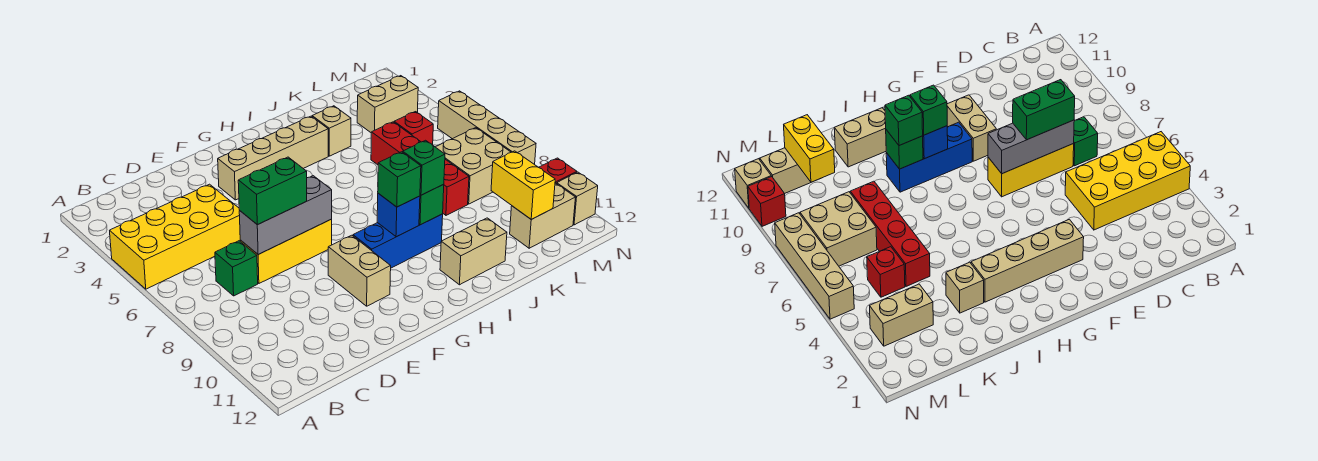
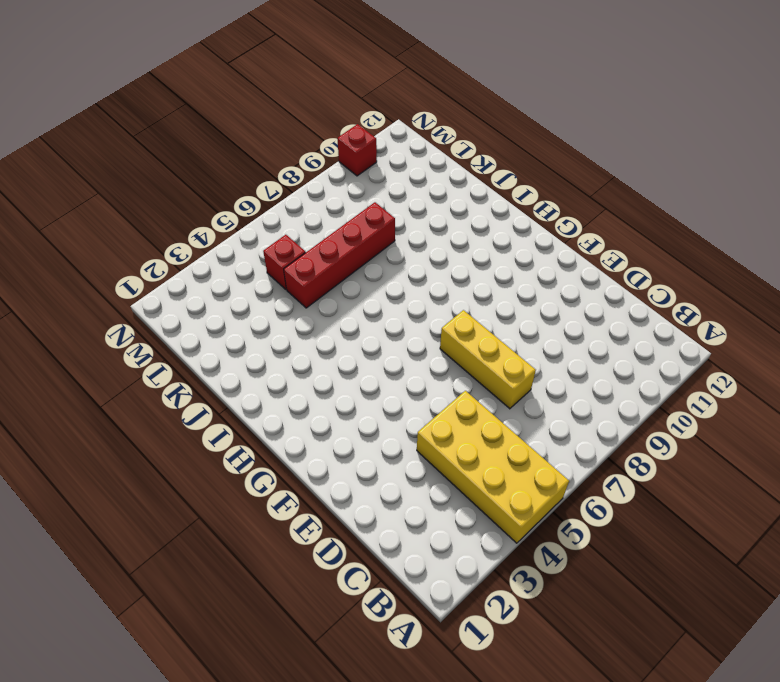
none -> green 1x1 brick [215,241,258,296]
none -> tan 1x4 brick [218,116,328,200]
none -> tan 1x2 brick [328,235,391,306]

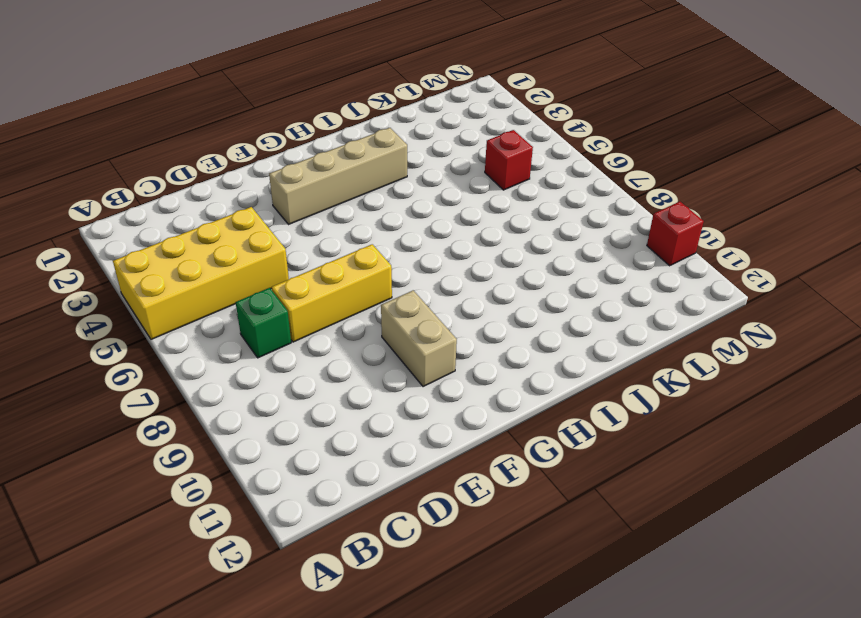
none -> blue 1x3 brick [353,214,443,268]
none -> tan 1x2 brick [440,218,507,285]
none -> tan 1x1 brick [312,106,351,156]

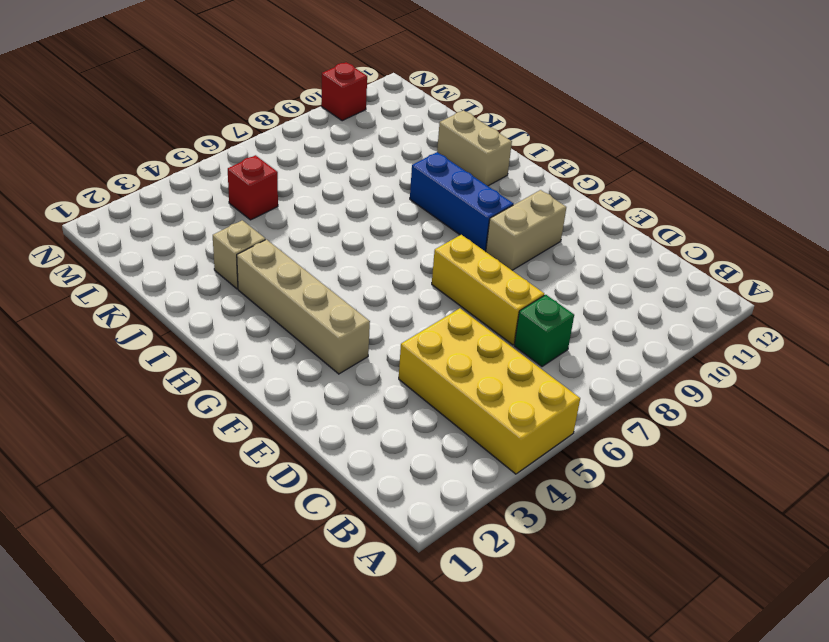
none -> red 1x4 brick [371,122,469,215]
none -> tan 1x2 brick [357,76,418,132]
none -> tan 2x2 brick [436,128,511,204]

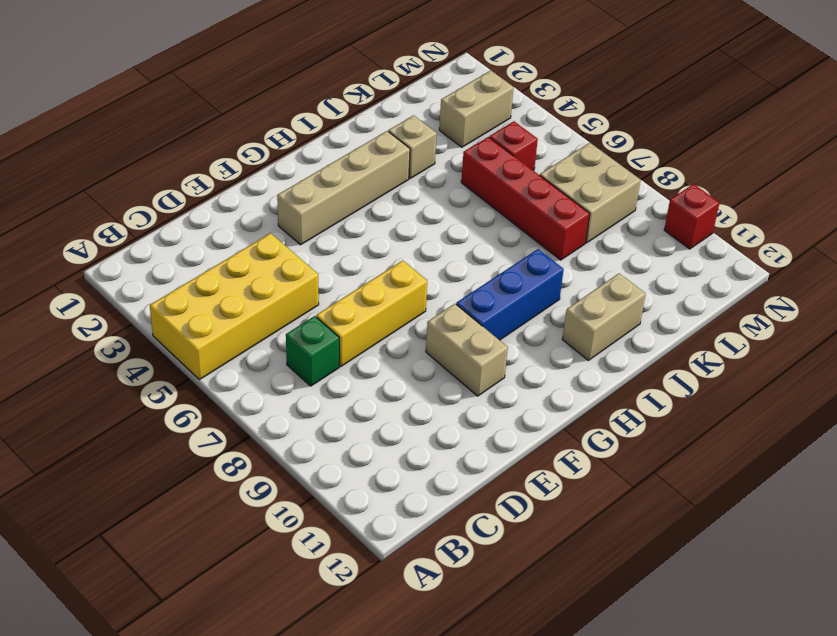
none -> tan 1x2 brick [510,183,576,248]
none -> tan 1x4 brick [438,91,536,165]
none -> tan 1x1 brick [557,172,598,225]

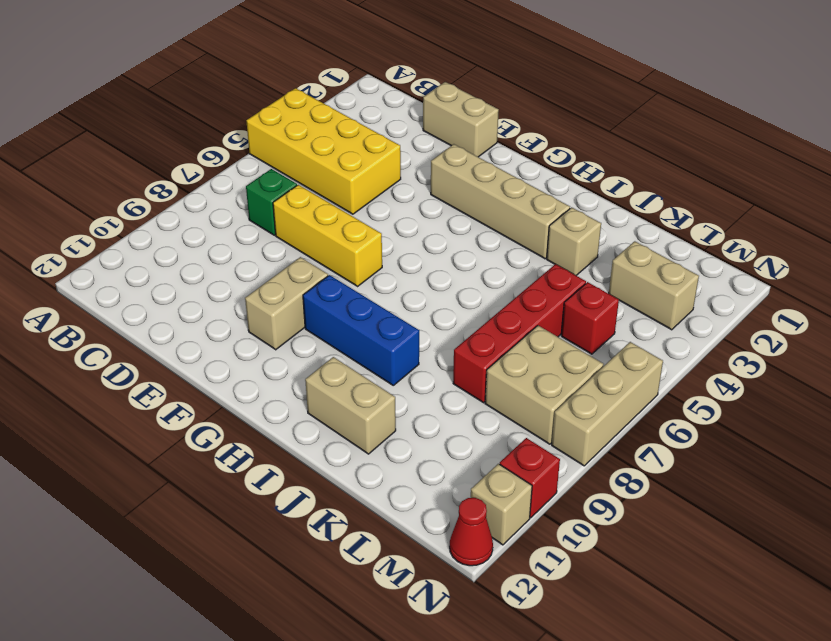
tan 1x2 brick [423,82,499,157] -> tan 1x2 brick moved to [510,183,576,248]
tan 1x3 brick [552,342,663,466] -> tan 1x4 brick [438,91,536,165]
red 1x1 cone [450,498,493,566] -> none
none -> grey 1x3 brick [239,176,332,255]
none -> blue 1x1 brick [377,193,420,237]
none -> green 1x1 brick [419,184,444,225]

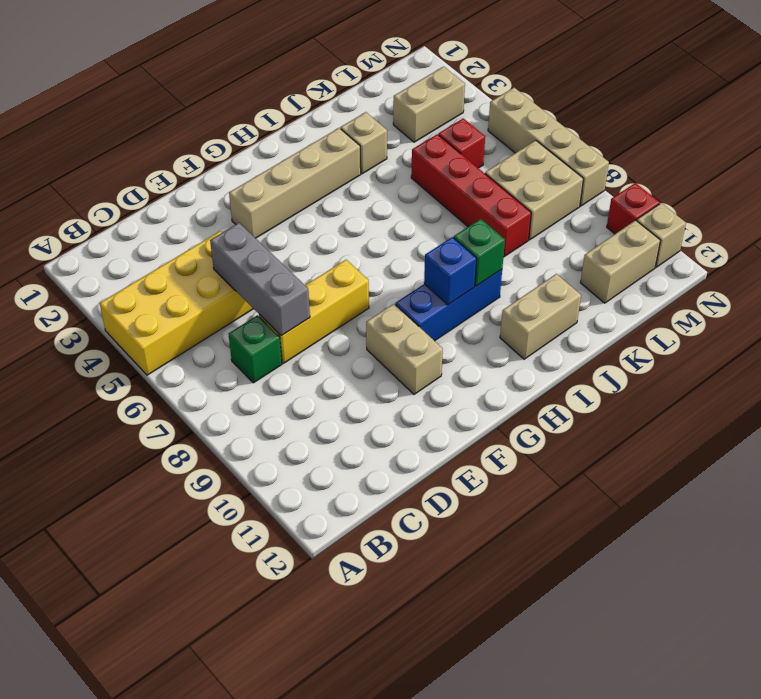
grey 1x3 brick [210,223,310,336] -> grey 1x3 brick turned to [239,176,332,255]
none -> yellow 1x2 brick [491,151,555,219]
none -> green 1x2 brick [238,157,307,225]
none -> green 1x1 brick [378,152,421,207]

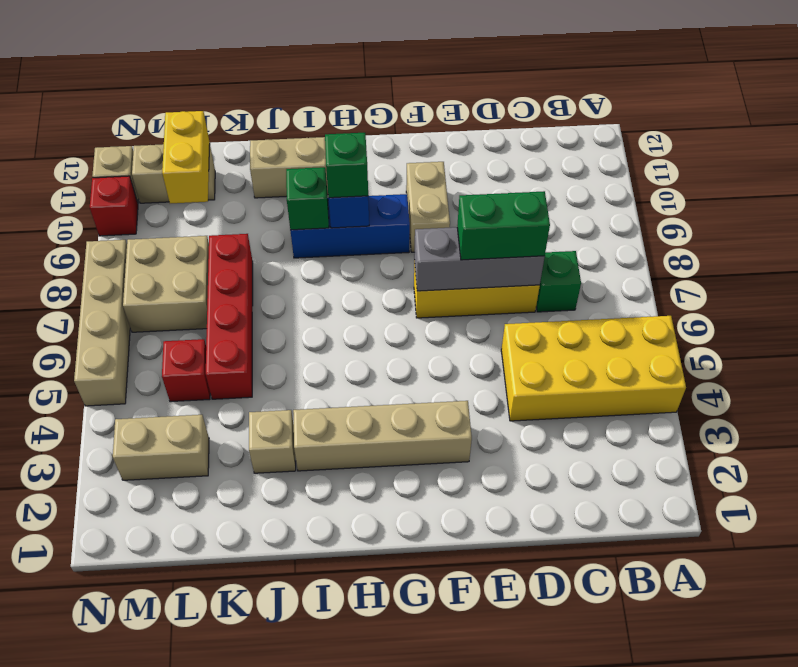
none -> green 1x1 brick [403,140,445,195]

